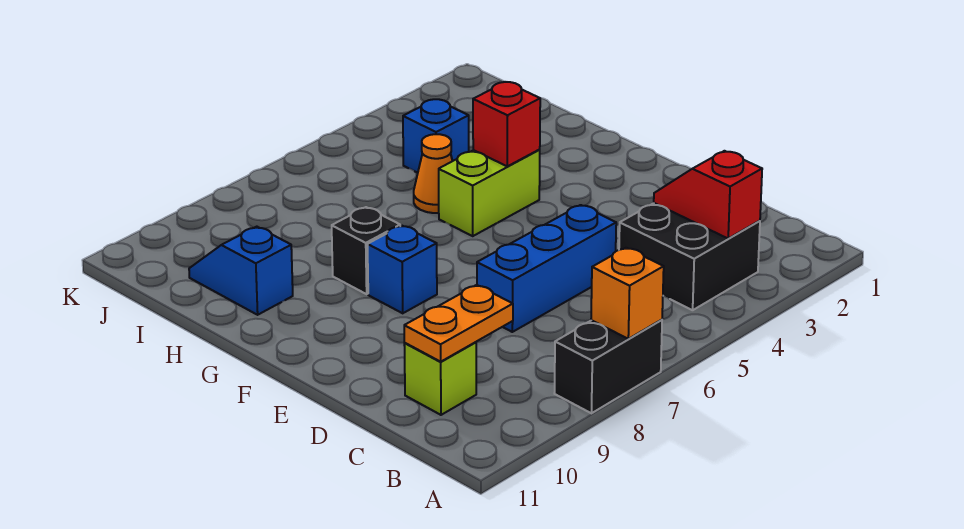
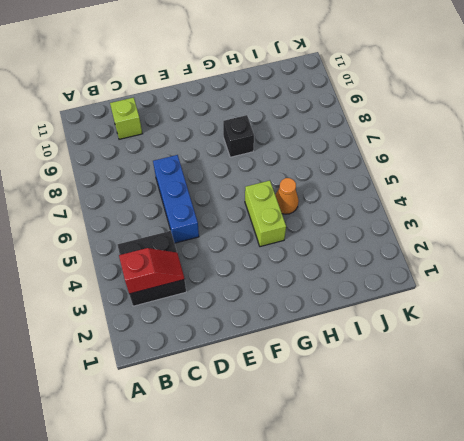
none -> black 1x2 brick [554,320,662,413]
none -> blue 1x1 brick [367,226,437,313]
none -> blue 1x2 slope [189,227,293,315]

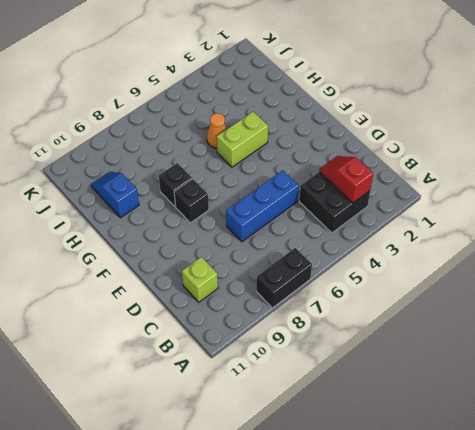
black 1x1 brick [174,179,209,223] -> blue 1x1 brick [367,226,437,313]
none -> blue 1x1 brick [403,99,469,173]
none -> orange 1x1 brick [591,248,664,339]
none -> orange 1x2 plate [404,285,513,362]

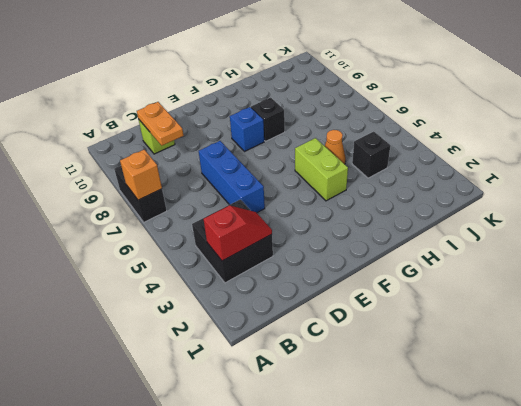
black 1x1 brick [352,132,390,178] -> blue 1x1 brick [403,99,469,173]
none -> blue 1x2 slope [189,227,293,315]
none -> red 1x1 brick [473,82,540,166]

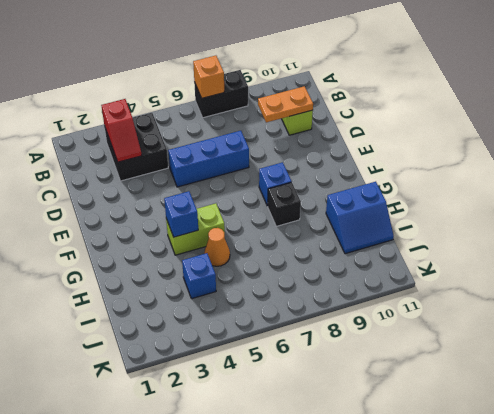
blue 1x1 brick [164,191,198,237] -> red 1x1 brick [473,82,540,166]
blue 2x2 slope [326,182,394,254] -> blue 1x2 slope [189,227,293,315]

